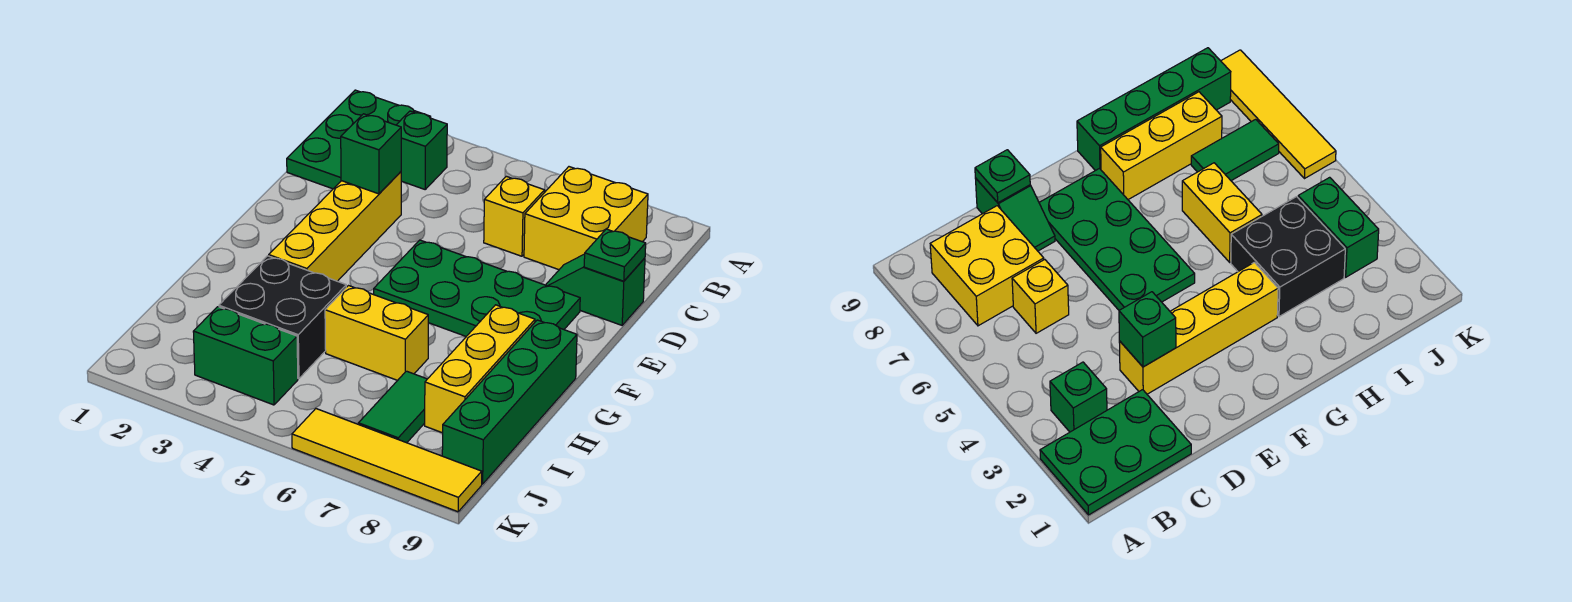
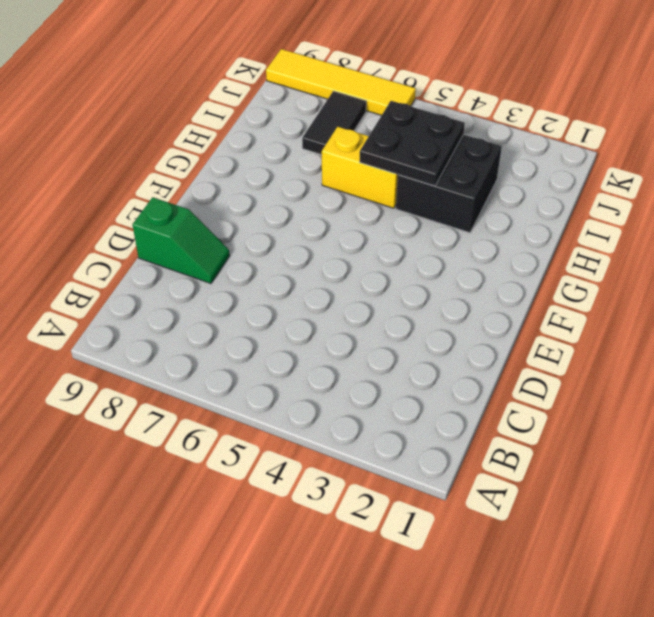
black 2x2 plate [360,101,465,186] -> none
black 1x2 tile [302,91,366,155] -> green 1x2 tile [359,371,427,443]
none -> green 2x3 plate [287,90,431,189]
none -> green 1x1 brick [397,111,447,189]
none -> yellow 2x2 brick [524,167,648,270]

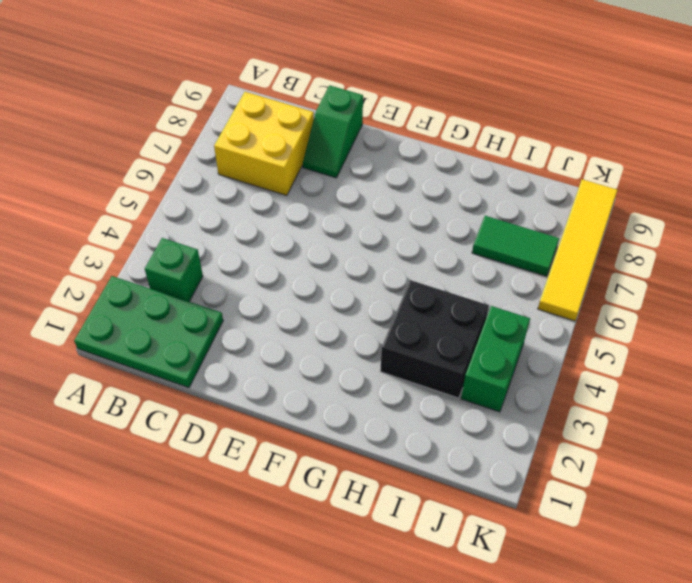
none -> yellow 1x1 brick [484,176,544,256]
none -> yellow 1x4 brick [269,172,401,281]
none -> green 2x4 plate [374,240,580,336]

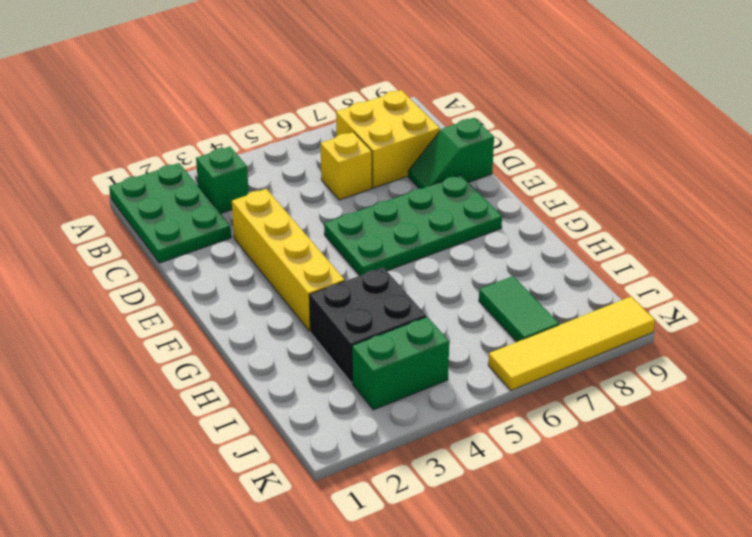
none -> yellow 1x3 brick [425,305,535,433]
none -> green 1x4 brick [442,320,577,484]
none -> yellow 1x2 brick [325,286,428,380]

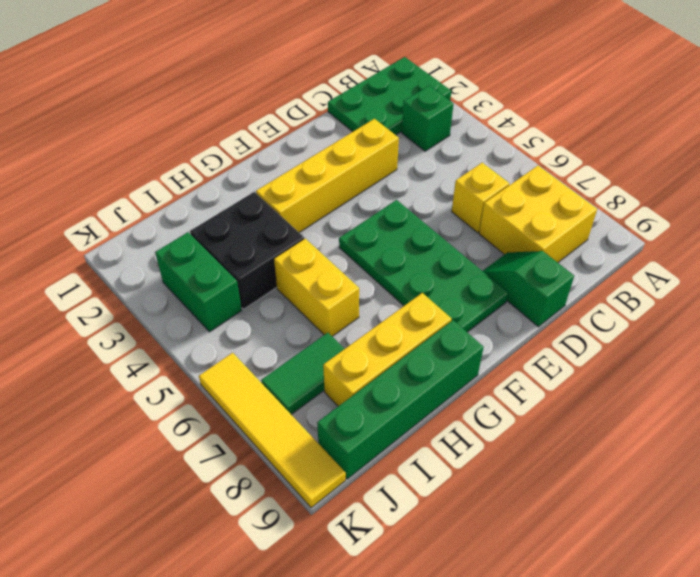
none -> green 1x1 brick [341,114,401,194]
none -> green 1x1 plate [584,229,646,281]

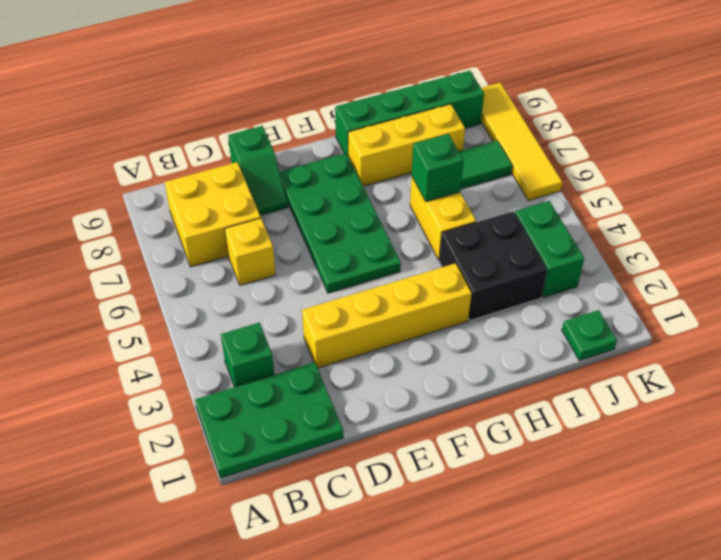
green 1x1 brick [412,134,464,202] -> green 1x1 brick moved to [341,114,401,194]
green 1x1 plate [562,310,617,361] -> green 1x1 plate moved to [584,229,646,281]

